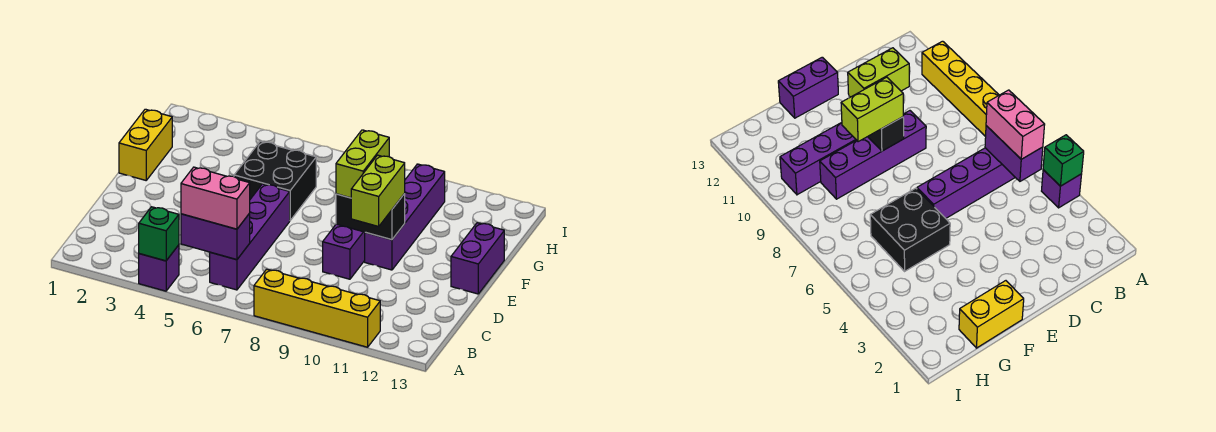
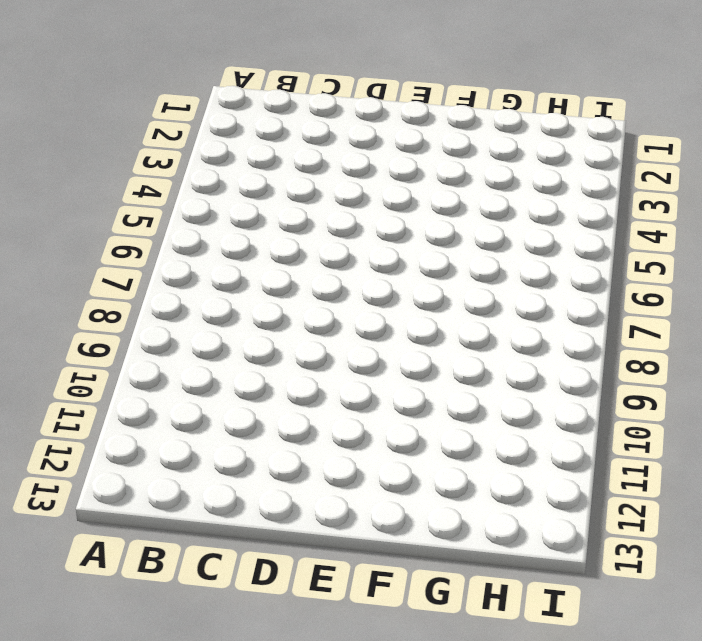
none -> purple 1x1 brick [139,245,179,291]
none -> yellow 1x4 brick [254,269,380,347]
none -> purple 1x4 brick [210,184,290,290]

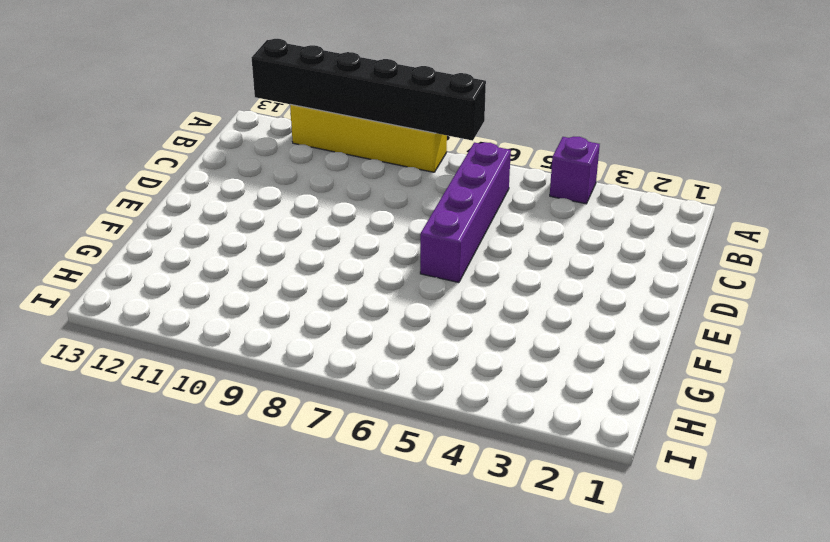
black 1x6 brick [251,39,486,141] -> none
none -> purple 1x4 brick [323,224,365,279]
none -> purple 1x4 brick [365,164,445,270]
none -> purple 1x2 brick [451,223,504,294]

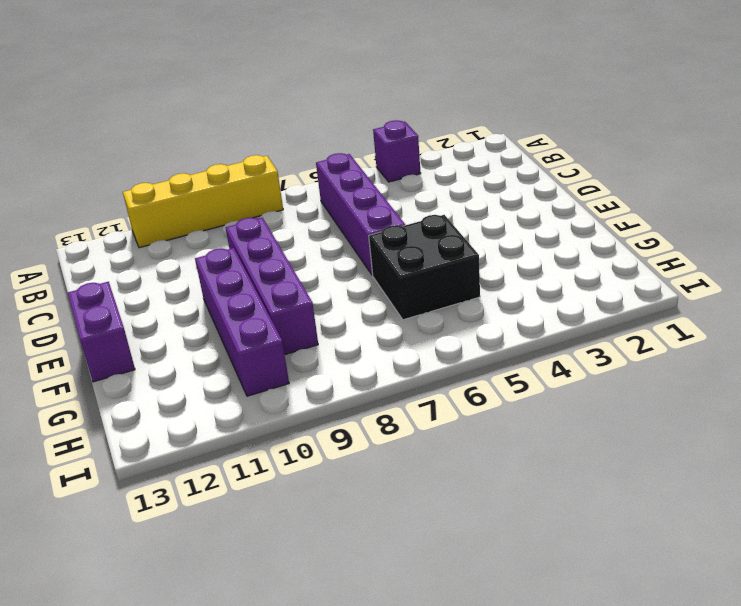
none -> yellow 1x2 brick [119,109,172,180]
none -> green 1x1 brick [139,207,179,261]
none -> purple 1x2 brick [181,213,250,260]

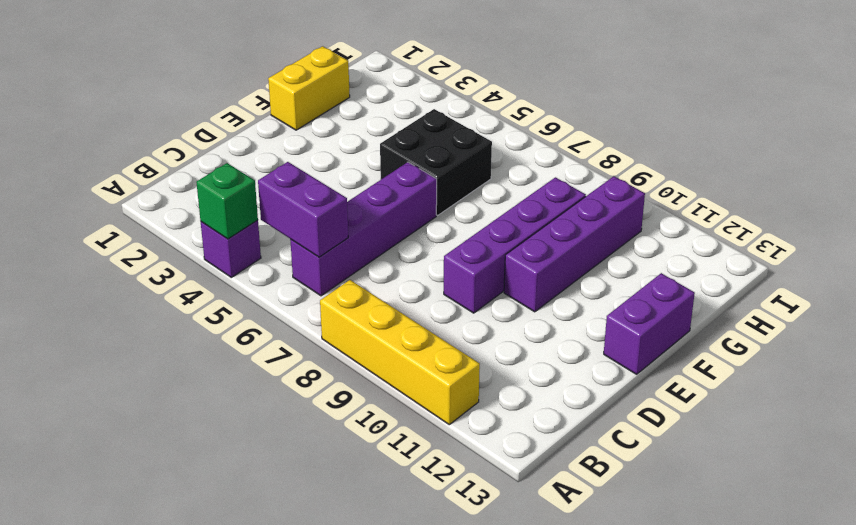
none -> black 1x2 brick [336,194,405,240]
none -> pink 1x2 brick [181,167,250,229]
none -> lime 1x2 brick [351,155,405,226]

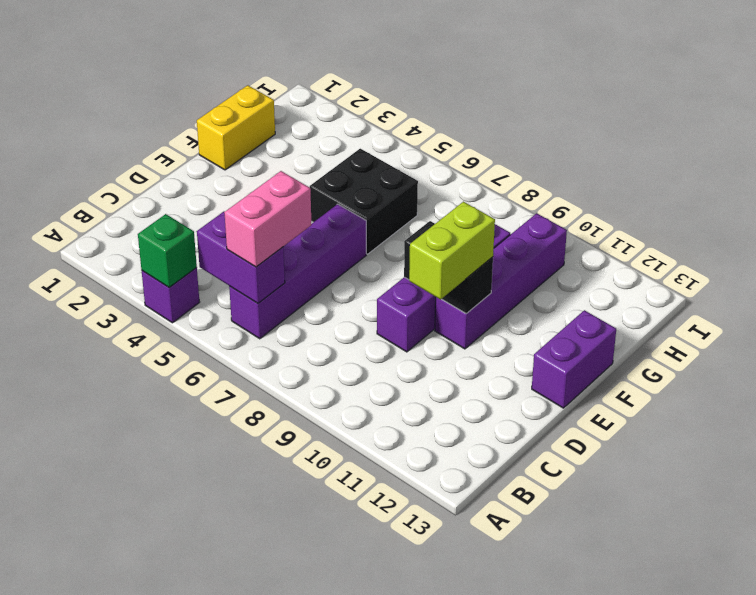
pink 1x2 brick [224,171,312,267] -> pink 1x2 brick turned to [181,167,250,229]
none -> yellow 1x4 brick [254,269,380,347]
none -> lime 1x2 brick [336,130,389,198]

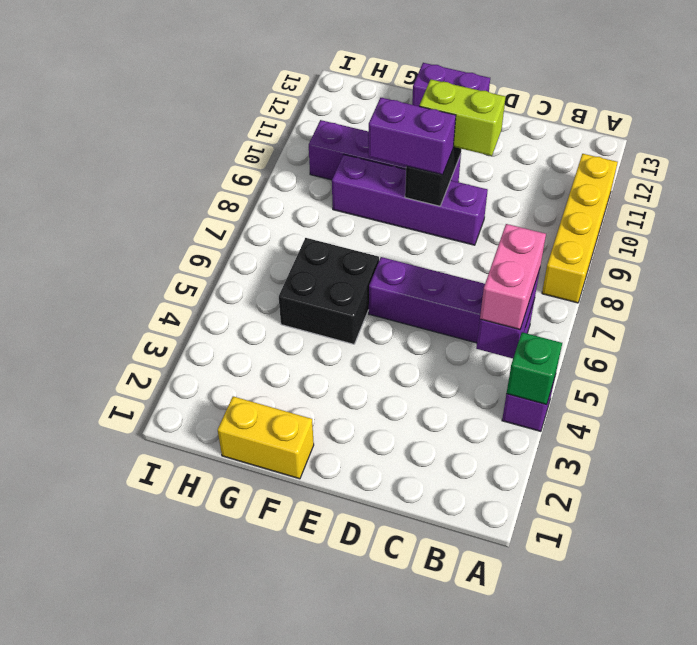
purple 1x2 brick [368,98,456,175] -> lime 1x2 brick [336,130,389,198]

